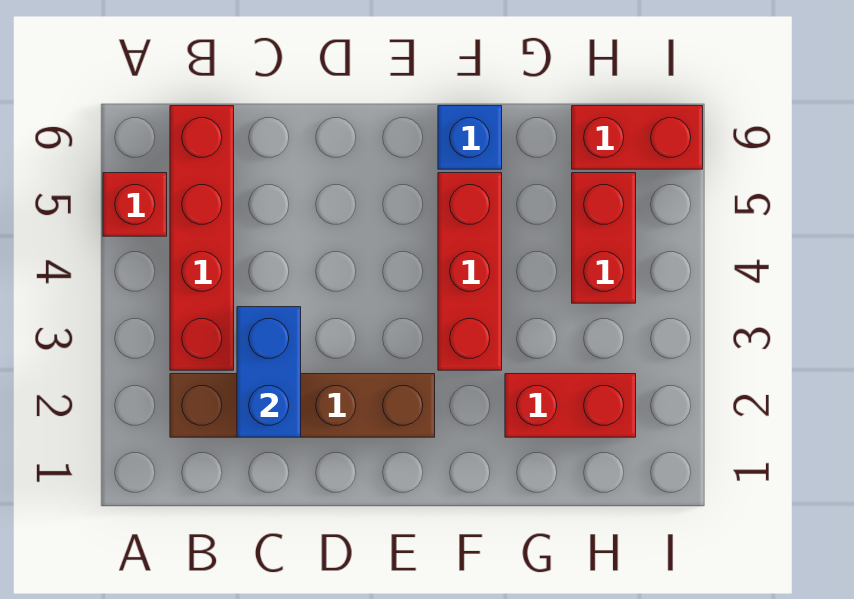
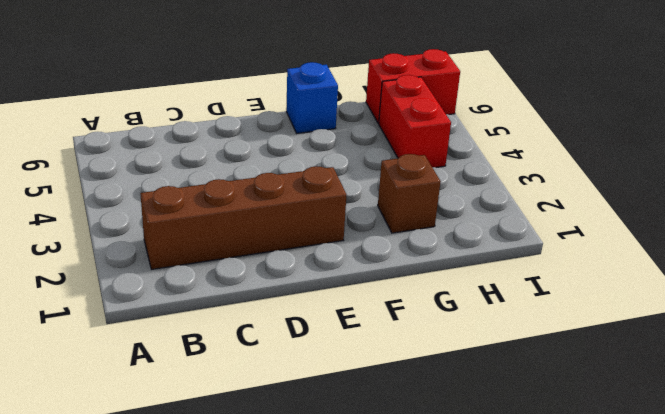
brown 1x1 brick [378,154,441,233] -> red 1x2 brick [505,374,636,437]
none -> red 1x1 brick [103,173,167,236]
none -> red 1x4 brick [170,106,234,370]

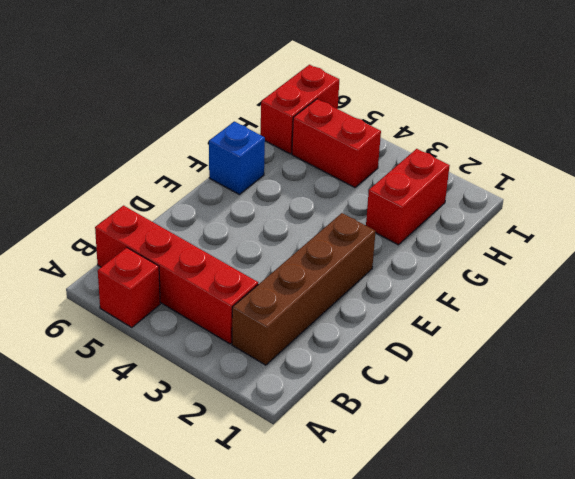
none -> red 1x3 brick [438,173,502,370]
none -> blue 1x2 brick [237,307,301,437]

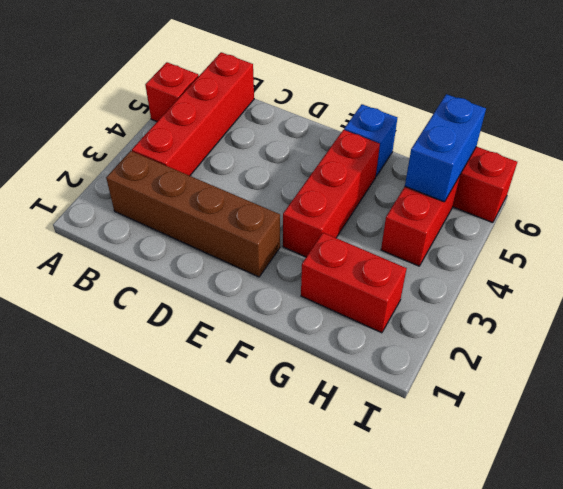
blue 1x2 brick [405,94,486,202] -> blue 1x2 brick moved to [237,307,301,437]

